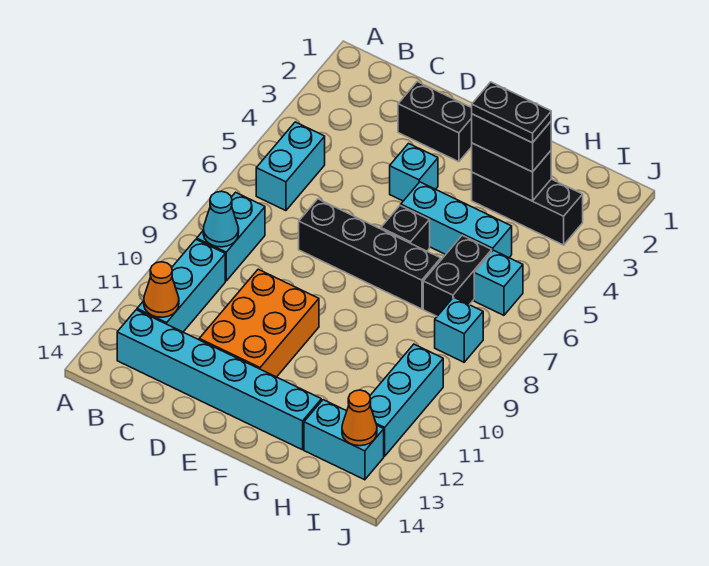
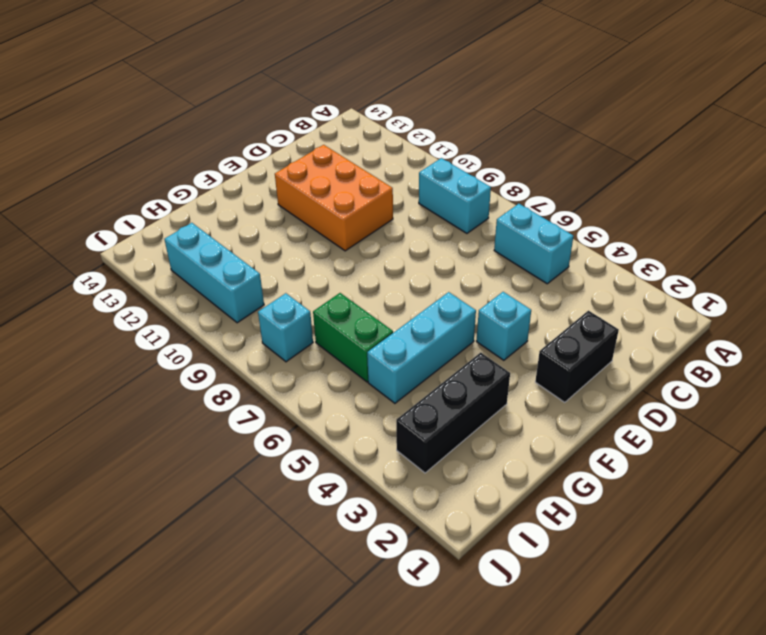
green 1x2 brick [313,293,393,382] -> black 1x2 brick [423,235,492,316]
none -> cyan 1x3 brick [137,239,225,332]
none -> cyan 1x6 brick [117,310,321,450]
none -> black 1x4 brick [299,199,441,309]

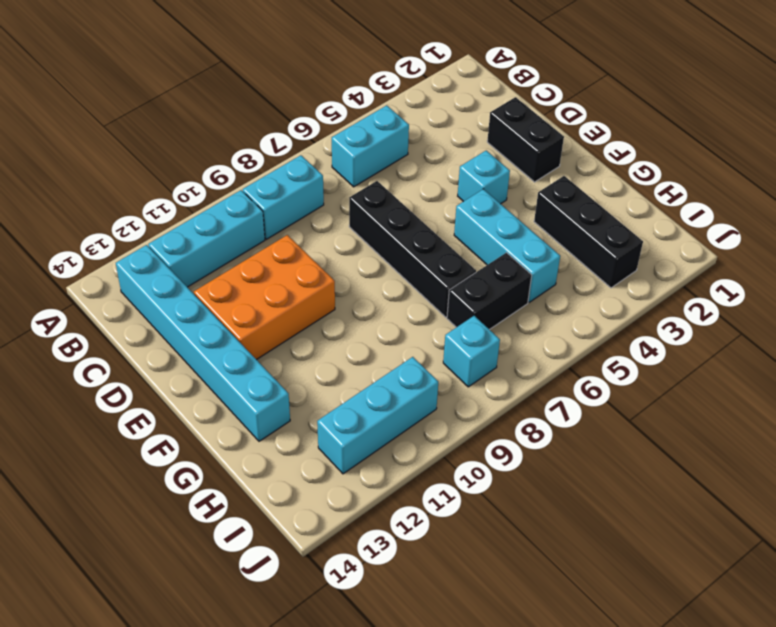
none -> black 1x1 brick [381,205,430,251]
none -> cyan 1x2 brick [304,400,384,480]
none -> cyan 1x1 brick [474,250,523,315]

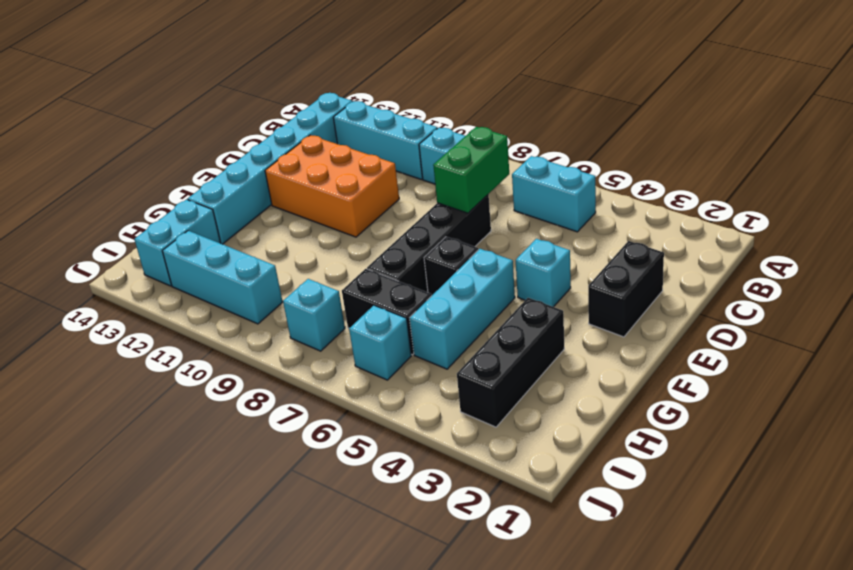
green 1x2 brick [433,127,509,213] -> none
none -> cyan 1x1 cone [203,191,239,247]
none -> orange 1x1 cone [144,262,179,317]
none -> black 1x2 brick [472,143,551,201]

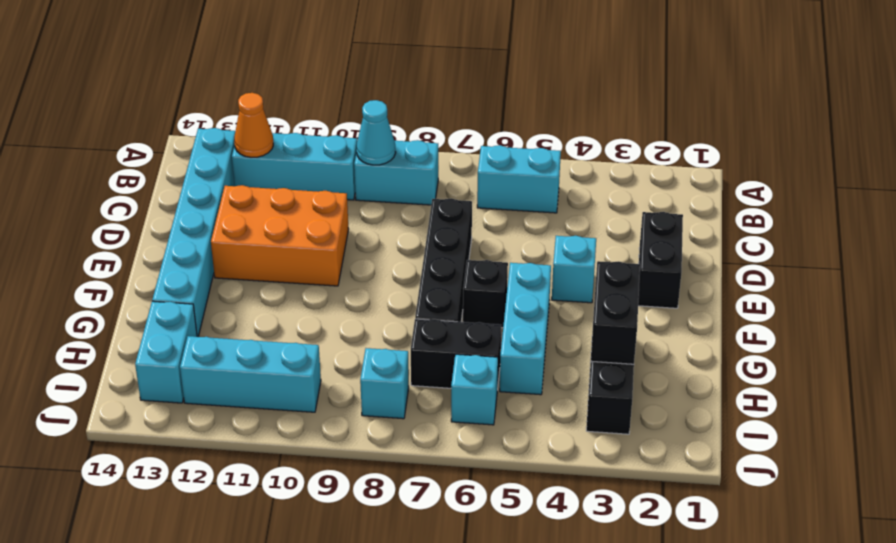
none -> orange 1x1 cone [342,390,377,446]
none -> black 1x2 brick [472,114,551,172]
none -> black 1x2 plate [471,82,551,143]

